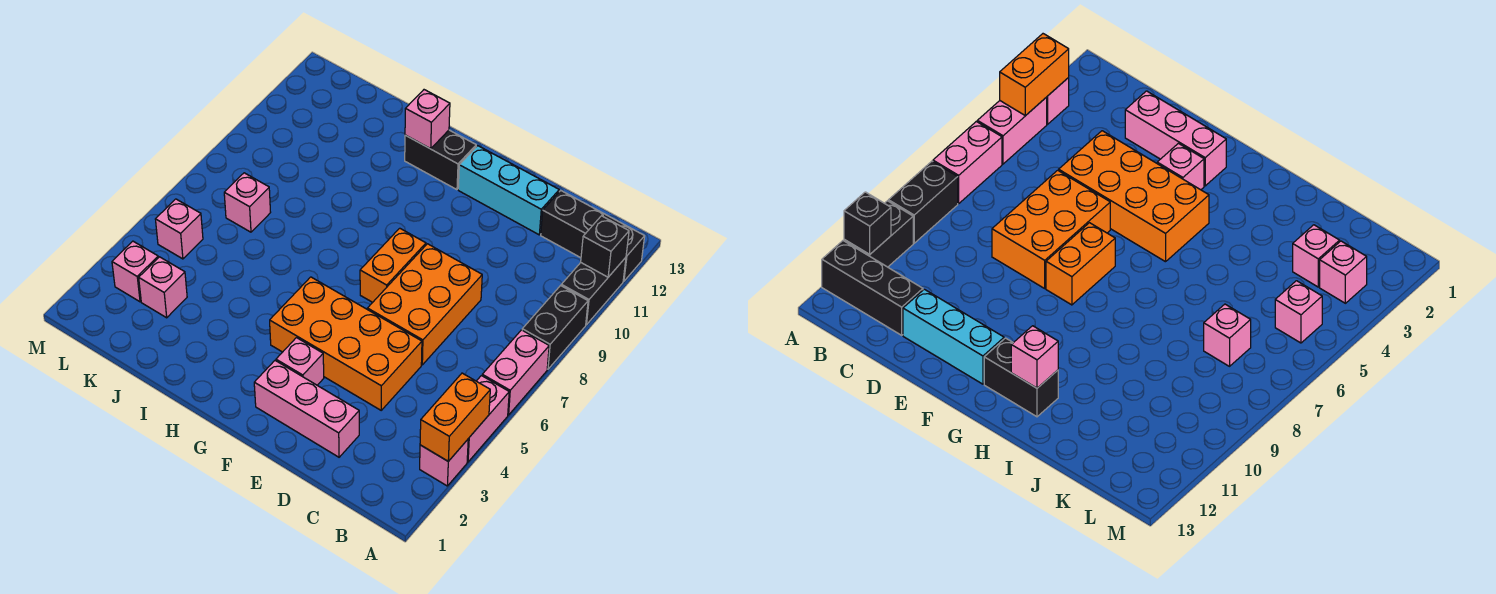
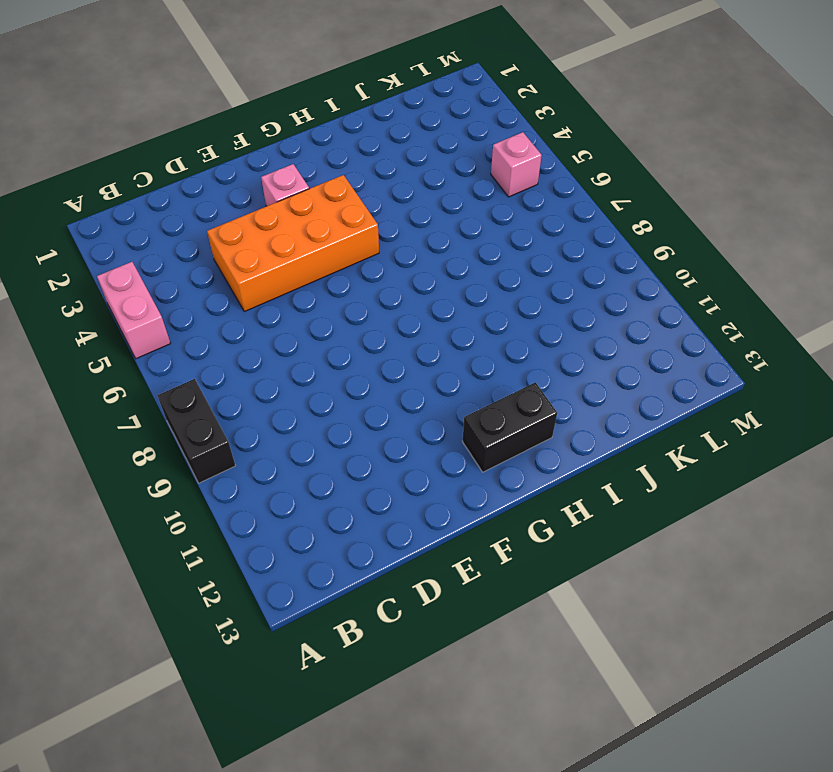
none -> pink 1x1 brick [420,440,468,486]
none -> pink 1x2 brick [482,330,549,415]
none -> black 1x2 brick [561,258,626,325]

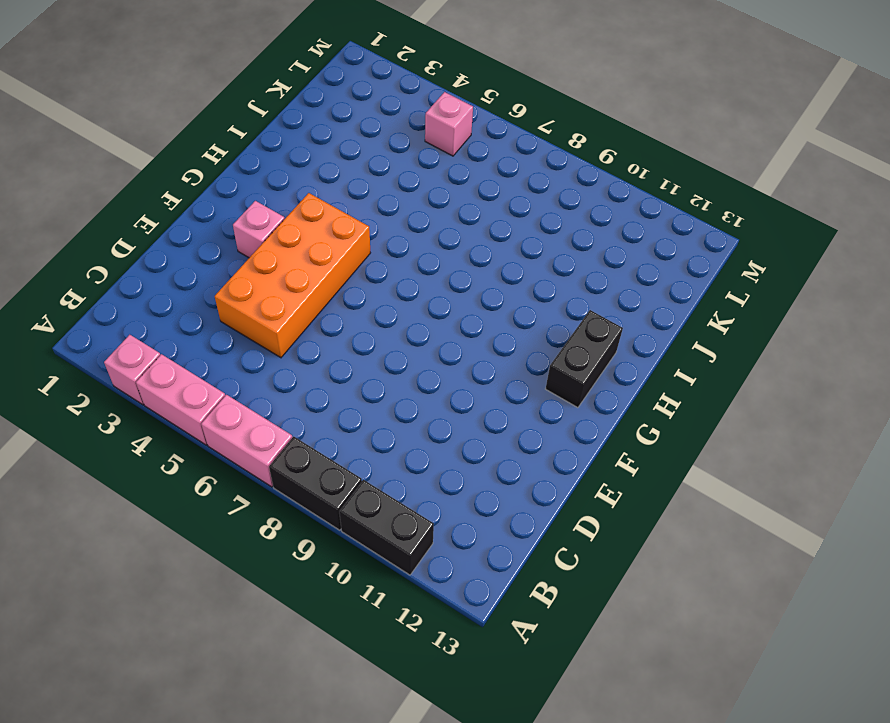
none -> black 1x3 brick [541,190,645,281]
none -> pink 1x3 brick [254,361,359,457]
none -> orange 2x3 brick [367,244,482,365]

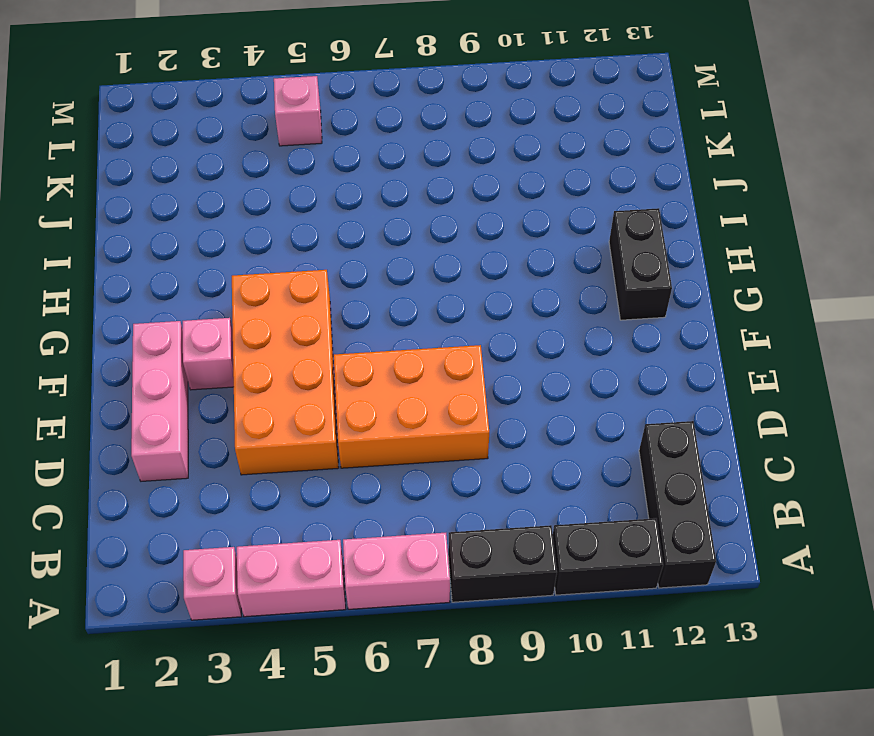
none -> cyan 1x3 brick [458,146,559,235]
none -> orange 1x2 brick [360,228,426,302]
none -> pink 1x1 brick [139,257,187,318]

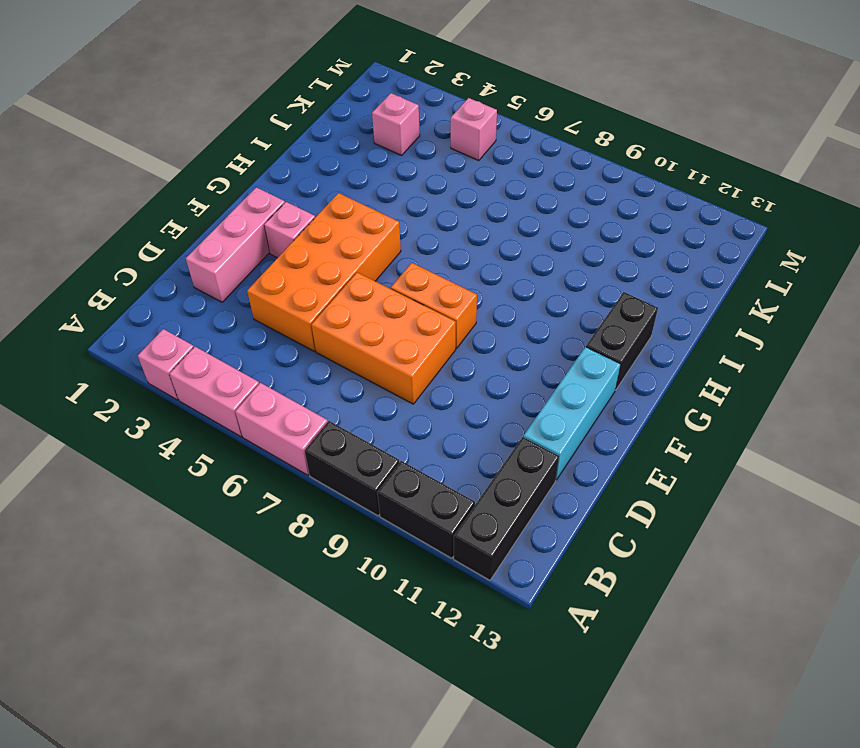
none -> pink 1x1 brick [224,173,271,232]
none -> pink 1x1 brick [112,241,158,302]
none -> orange 1x2 brick [420,373,490,461]

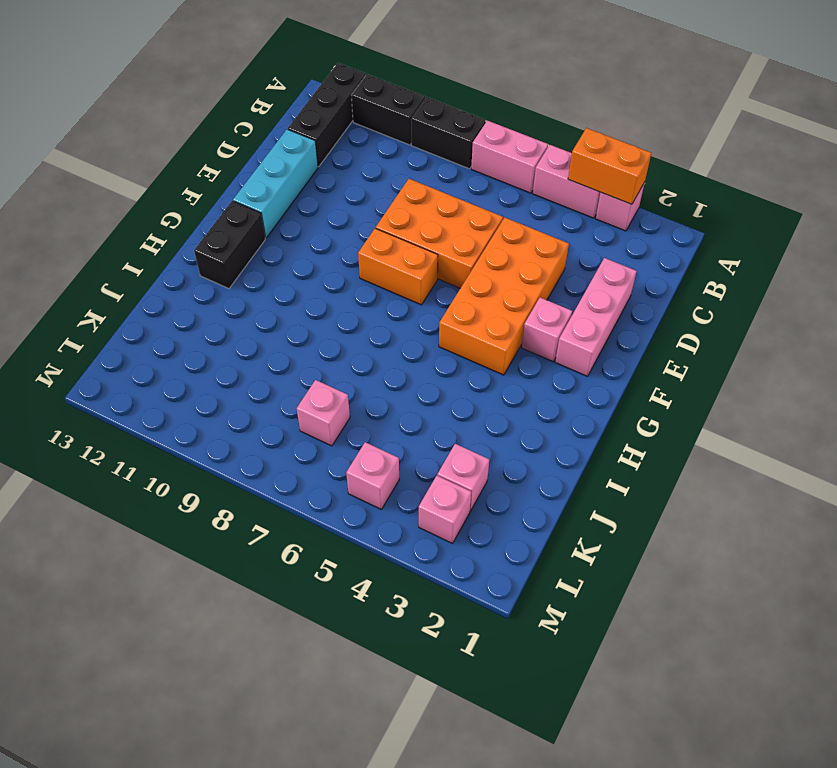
none -> black 1x1 brick [581,216,629,277]
none -> pink 1x1 brick [405,90,450,149]

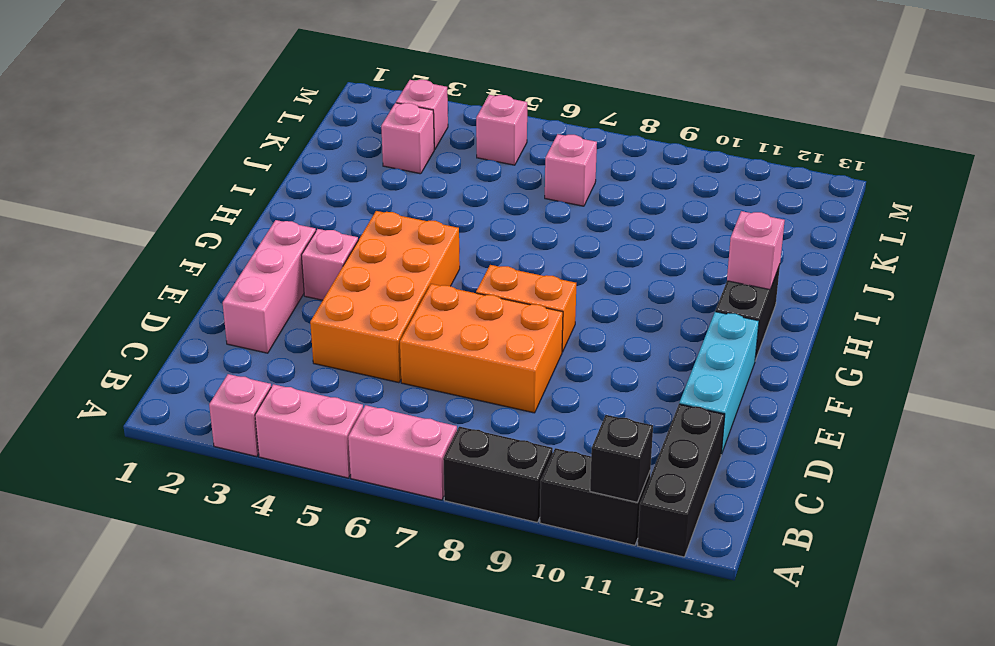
none -> orange 1x2 brick [420,373,490,461]

